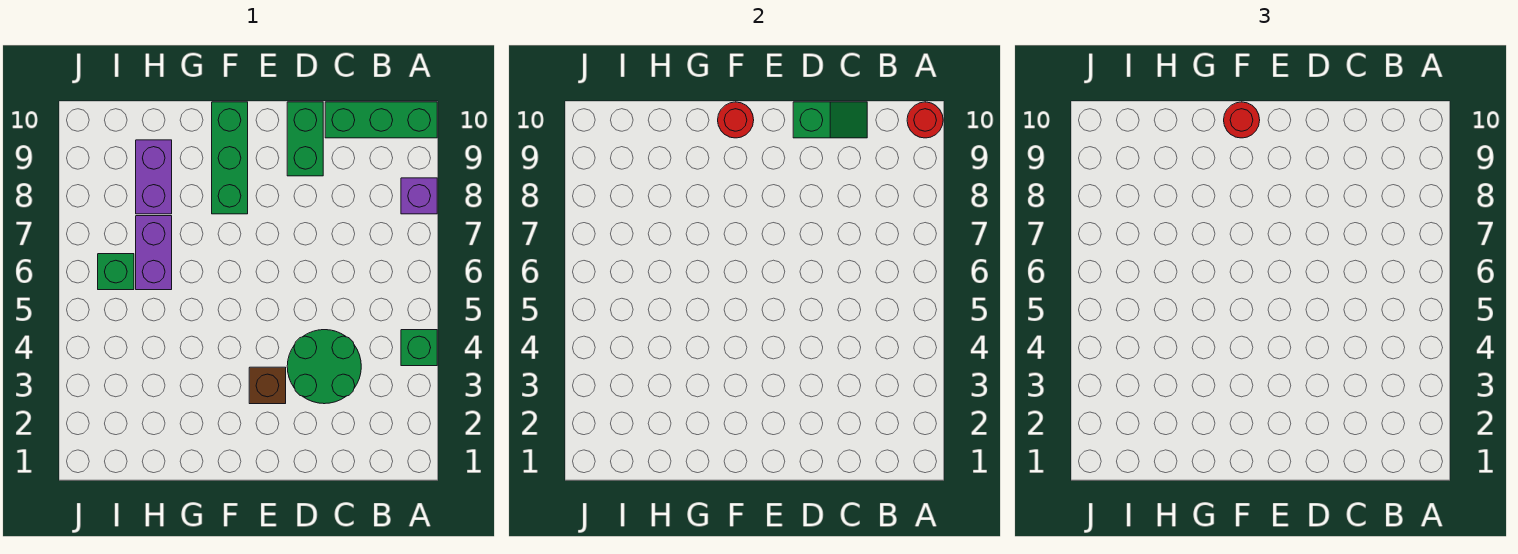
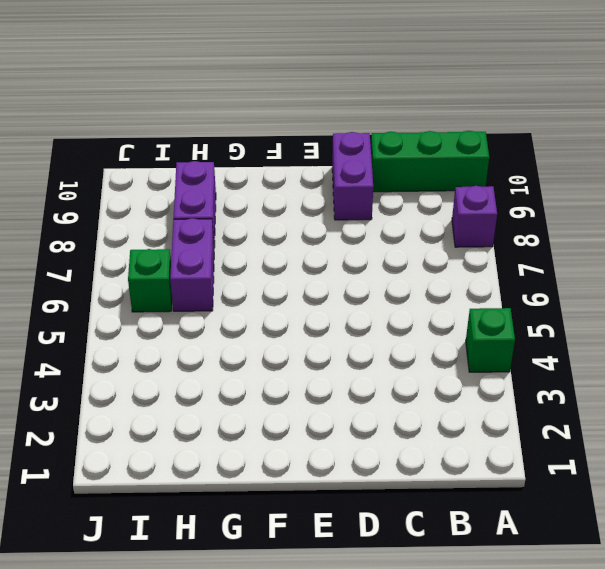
purple 1x2 brick [332,132,373,220] -> green 1x2 brick [287,102,323,176]
none -> green 2x2 round brick [287,330,361,404]
none -> brown 1x1 brick [249,367,286,404]
none -> green 1x3 brick [212,102,248,214]

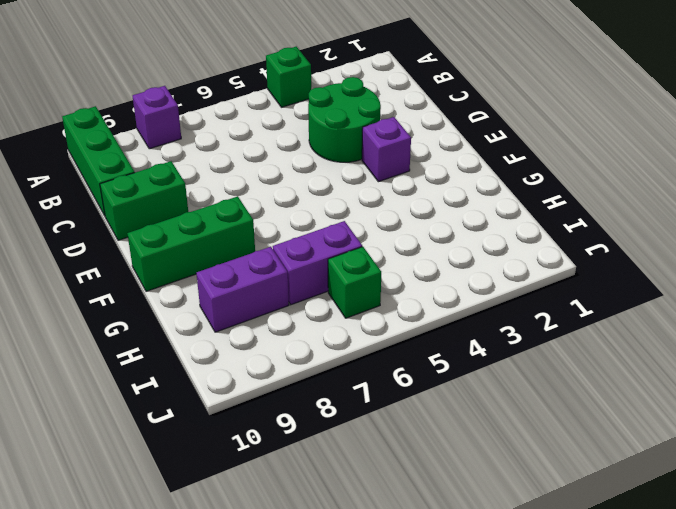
purple 1x1 brick [362,117,411,182] -> brown 1x1 brick [249,367,286,404]
none -> red 1x1 round brick [907,102,943,138]
none -> green 1x2 slope [793,102,867,138]
none -> red 1x1 round brick [718,102,754,138]

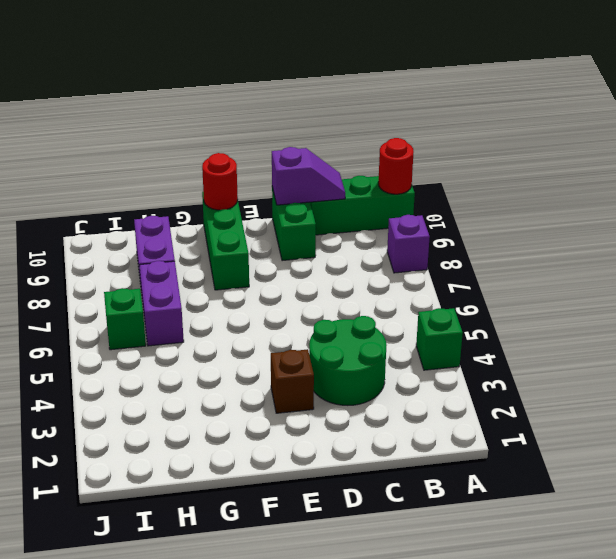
purple 1x2 slope [272,147,345,205] -> green 1x2 slope [793,102,867,138]
none -> red 1x1 round brick [1224,102,1260,138]

